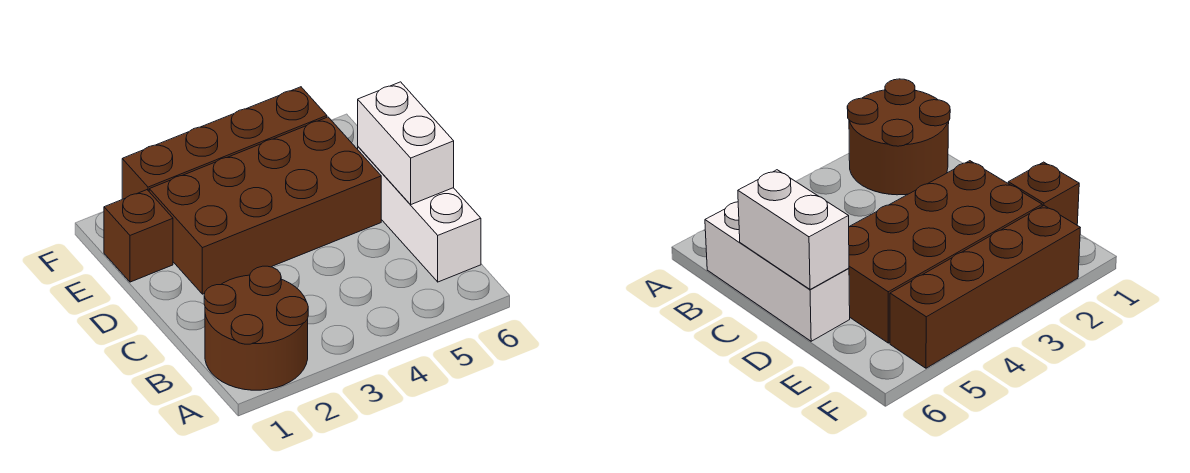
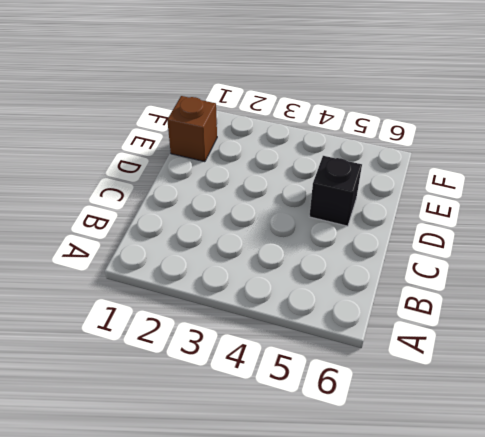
black 1x1 brick [309,156,362,226] -> brown 2x4 brick [149,117,381,294]
none -> brown 2x2 round brick [204,266,308,390]
none -> white 1x3 brick [358,147,481,282]

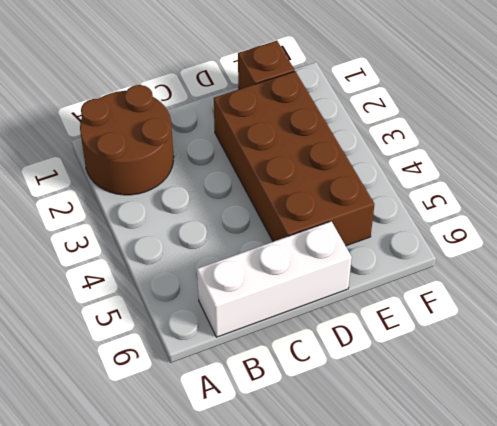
none -> brown 1x4 brick [122,87,327,199]
none -> white 1x2 brick [358,82,454,205]

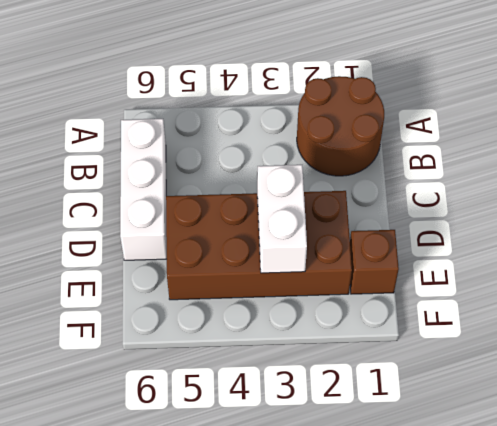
white 1x2 brick [257,165,307,273] -> white 1x2 brick moved to [358,82,454,205]
none -> brown 1x4 brick [122,87,327,199]

